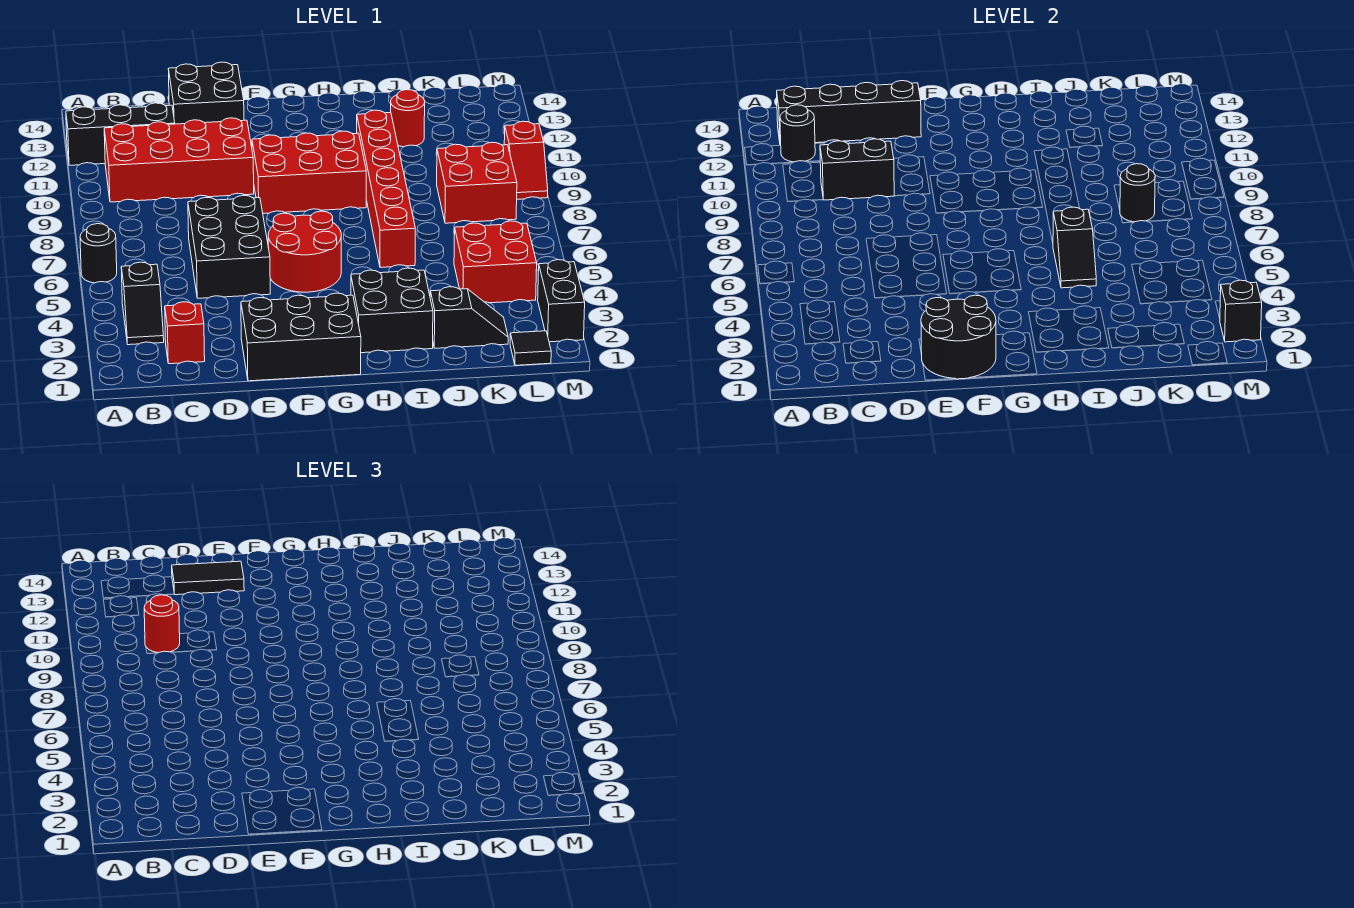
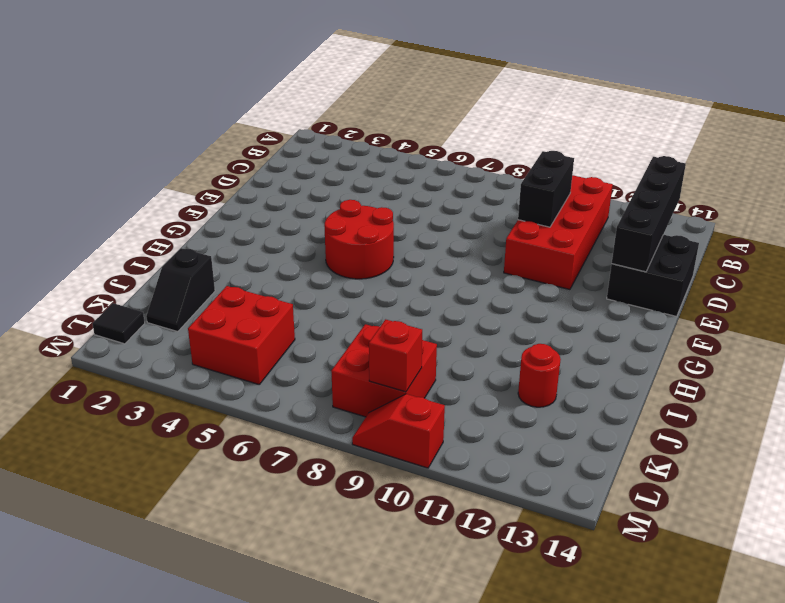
red 1x1 brick [369,319,422,392] -> red 1x1 brick moved to [165,302,205,364]
none -> black 1x1 round brick [80,224,117,283]
none -> black 1x3 brick [66,103,175,165]
none -> black 1x2 slope [121,262,164,345]

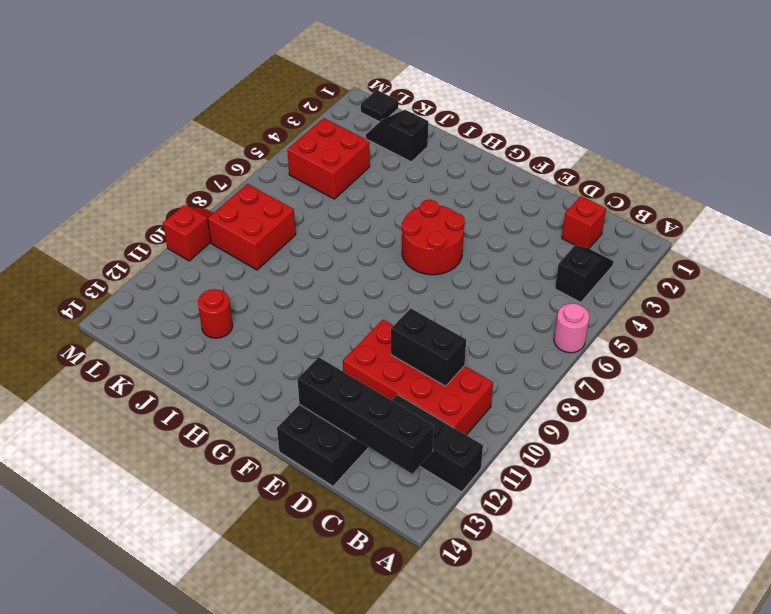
pink 1x1 round brick [554,303,589,353] -> black 1x1 round brick [80,224,117,283]
none -> black 2x3 brick [188,195,270,298]
none -> black 2x3 brick [241,293,361,381]
none -> red 2x3 brick [252,131,366,213]

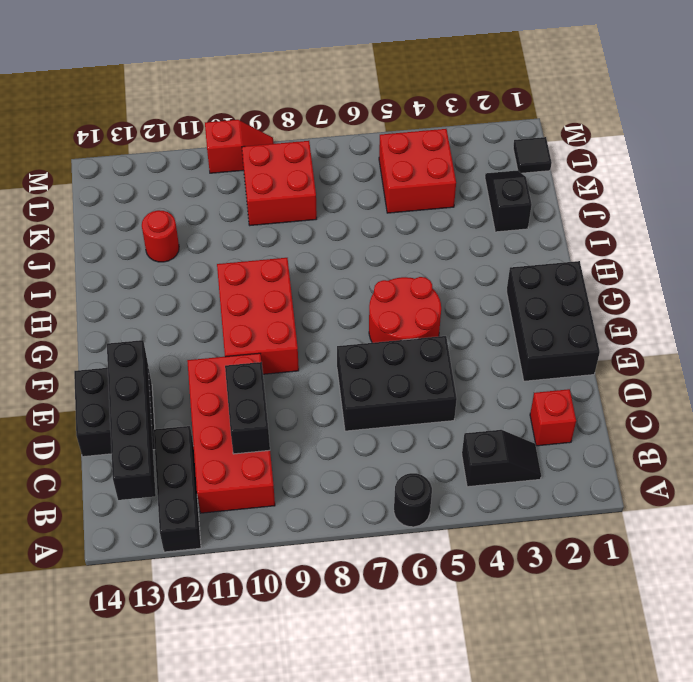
none -> black 2x2 brick [351,268,433,353]
none -> red 1x6 brick [357,110,415,267]
none -> black 1x2 brick [538,260,585,342]

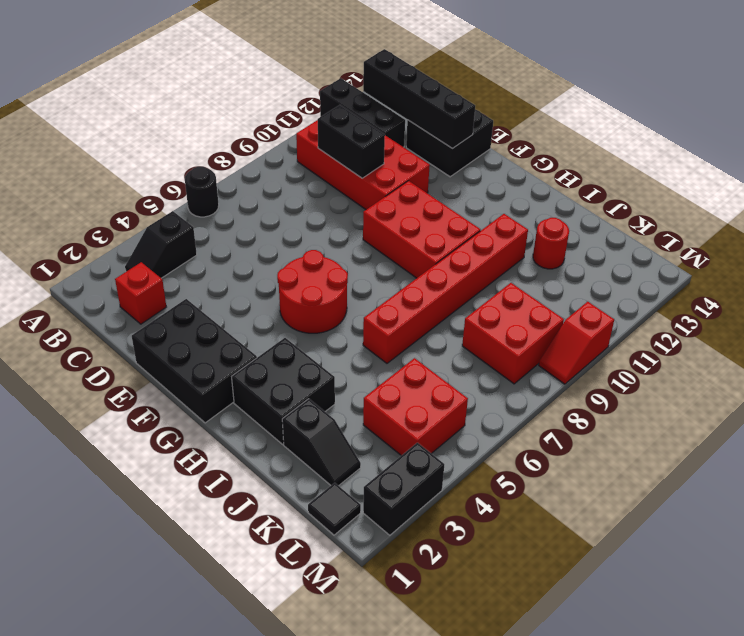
none -> black 2x3 brick [188,195,270,298]
none -> black 1x1 round brick [780,105,815,162]
none -> black 2x2 round brick [921,295,996,379]

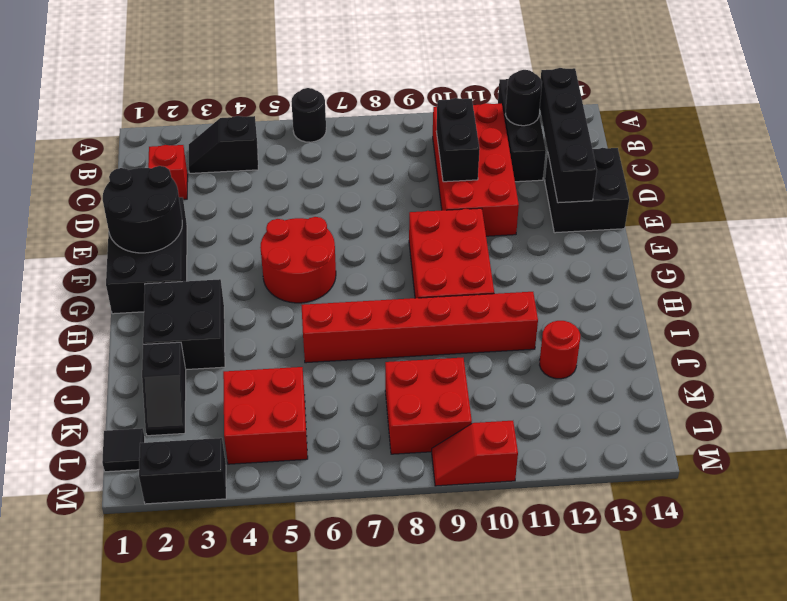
none -> black 2x3 brick [188,195,270,298]
none -> black 1x2 slope [1053,207,1096,288]
none -> black 1x1 round brick [1120,164,1155,222]

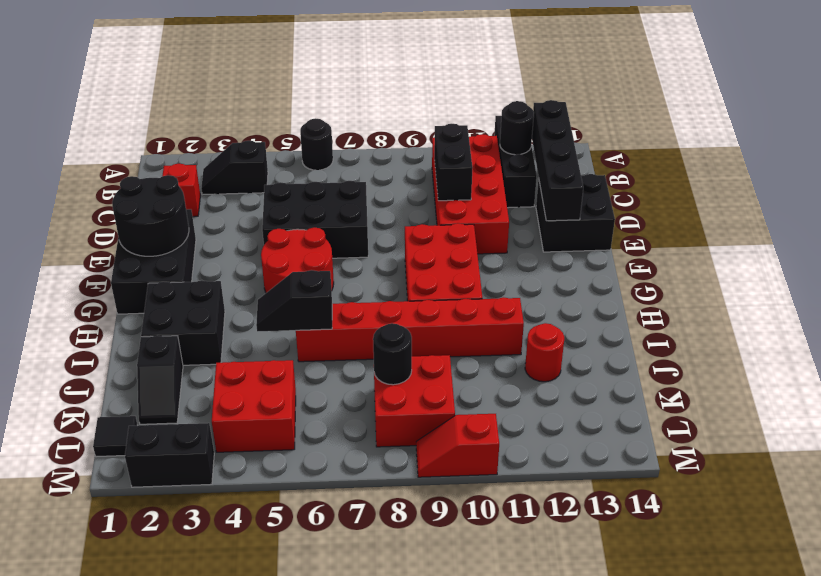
none -> black 1x1 brick [1220,280,1262,342]
none -> red 1x1 round brick [144,595,180,653]
none -> black 1x2 tile [172,561,244,595]

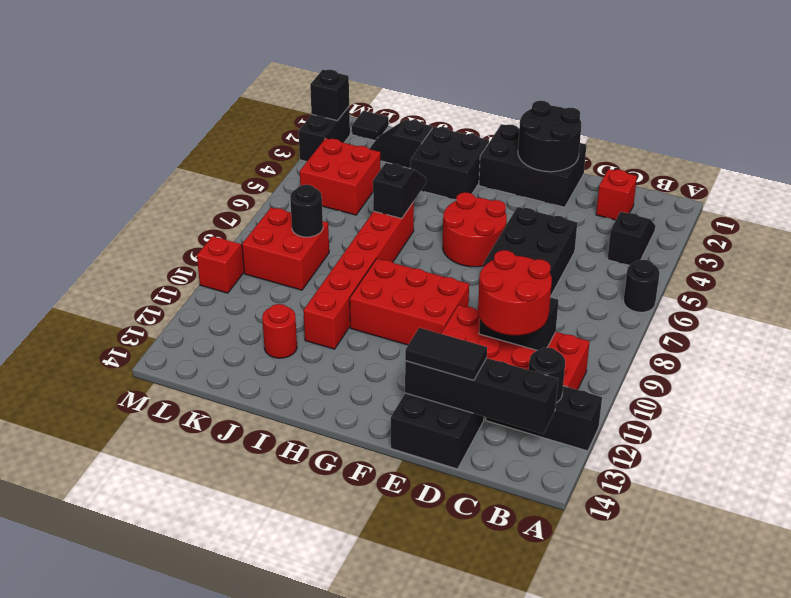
red 2x2 round brick [478,250,552,335] -> red 1x1 round brick [144,595,180,653]

